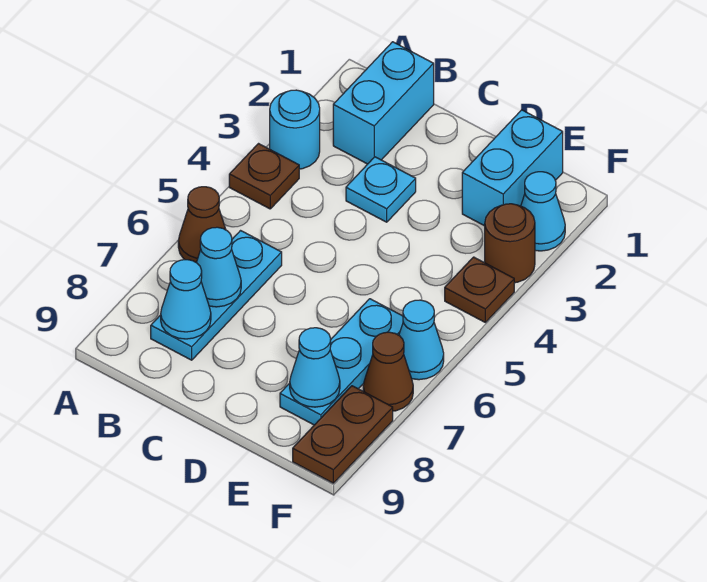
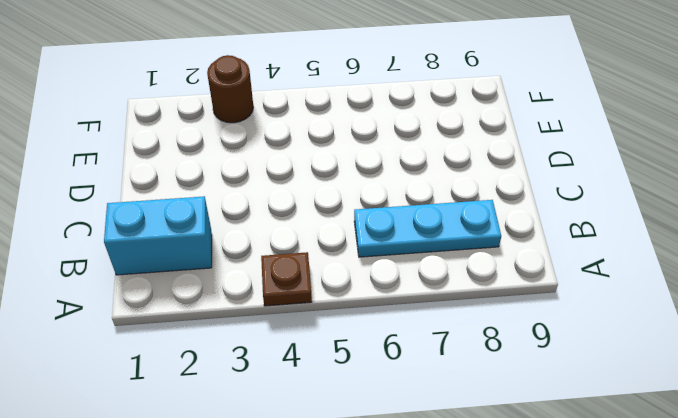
none -> cyan 1x1 round brick [270,90,320,169]
none -> brown 1x1 cone [178,187,226,262]
none -> cyan 1x1 plate [346,157,416,222]

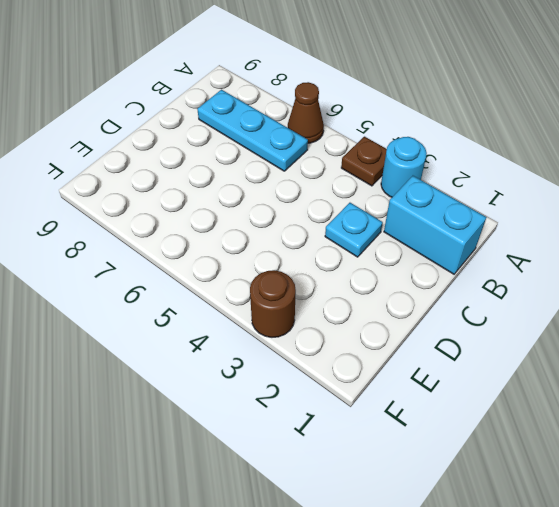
none -> cyan 1x2 brick [462,110,563,226]
none -> cyan 1x3 plate [280,299,403,425]
none -> cyan 1x1 cone [521,172,565,251]

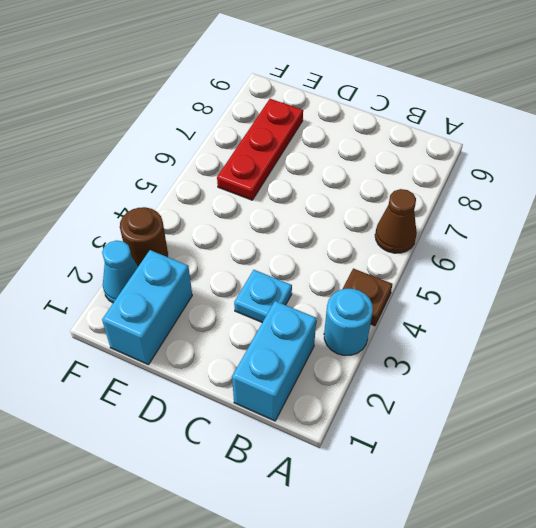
red 1x3 plate [217,99,303,200] -> cyan 1x3 plate [280,299,403,425]
none -> cyan 1x3 plate [151,231,282,360]
none -> brown 1x1 plate [445,257,514,322]
none -> cyan 1x1 cone [399,300,444,380]

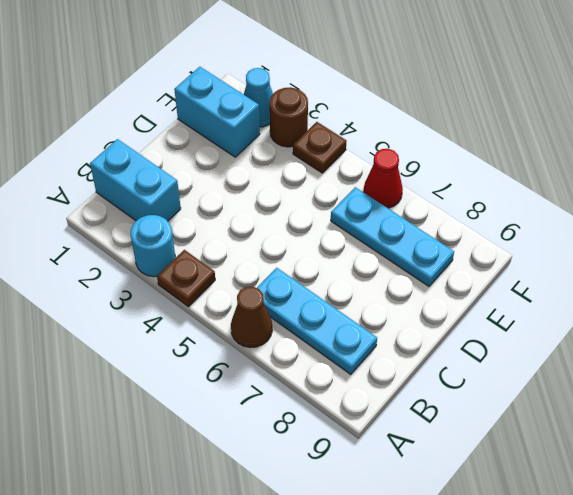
red 1x1 cone [364,149,403,208] -> cyan 1x1 cone [399,300,444,380]
none -> cyan 1x1 plate [346,157,416,222]
none -> brown 1x1 cone [363,332,413,411]
none -> brown 1x2 plate [293,386,393,483]

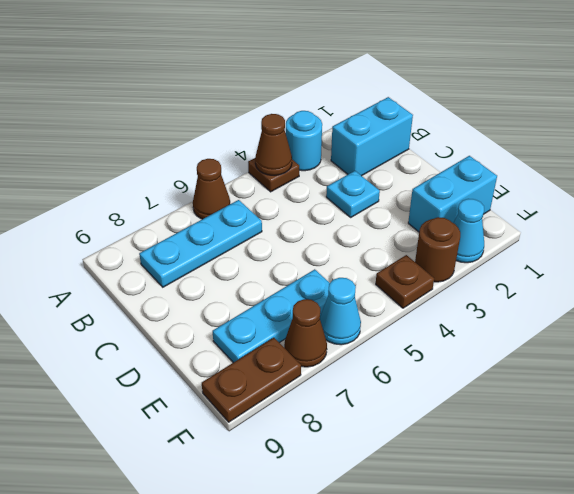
brown 1x1 cone [255,114,292,176] -> none
none -> cyan 1x1 cone [196,227,241,307]
none -> cyan 1x1 cone [161,260,211,339]
none -> cyan 1x1 cone [290,328,340,407]

